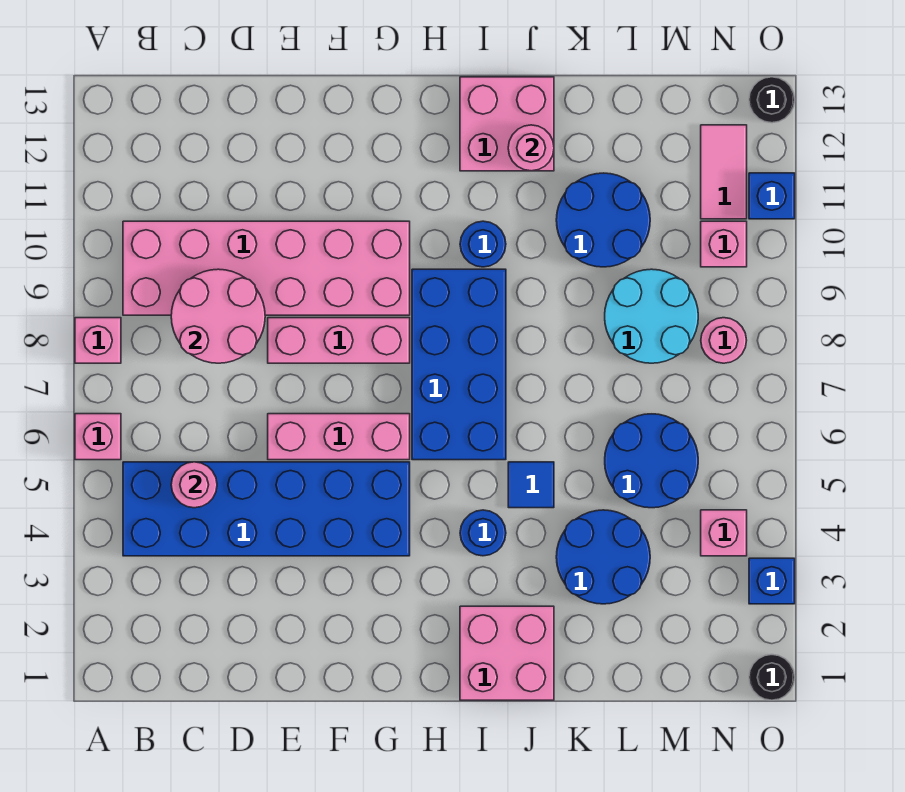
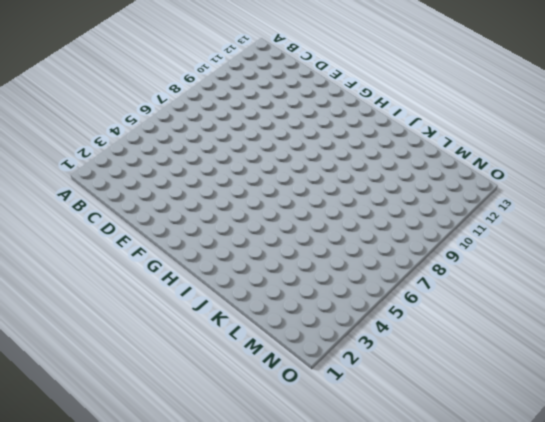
none -> pink 1x1 brick [75,414,121,460]
none -> pink 1x1 brick [75,318,121,363]
none -> blue 2x6 brick [123,462,410,556]

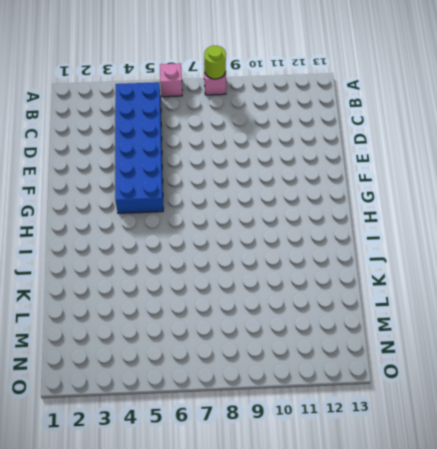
lime 1x1 round brick [204,46,226,79] -> none
none -> pink 2x6 brick [123,221,410,315]
none -> pink 1x3 brick [268,414,410,460]
none -> pink 1x3 brick [268,318,410,363]

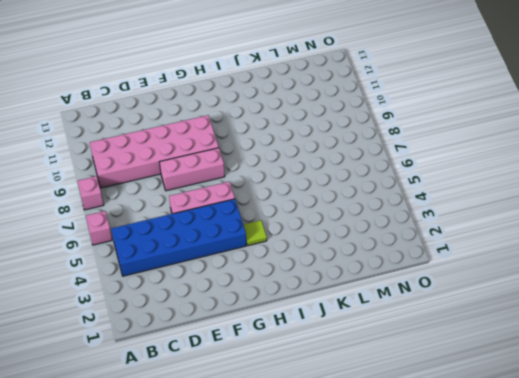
lime 1x1 tile [243,220,267,246] -> none
none -> blue 2x4 brick [412,269,506,460]
none -> pink 2x2 brick [460,606,554,700]
none -> blue 1x1 round brick [460,510,506,556]

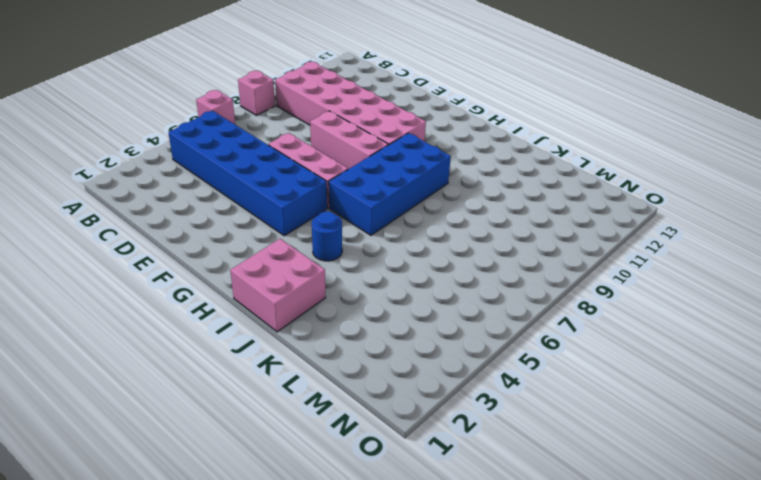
none -> blue 1x1 round brick [460,221,506,267]
none -> pink 2x2 brick [460,77,554,171]
none -> blue 1x1 tile [508,462,554,508]

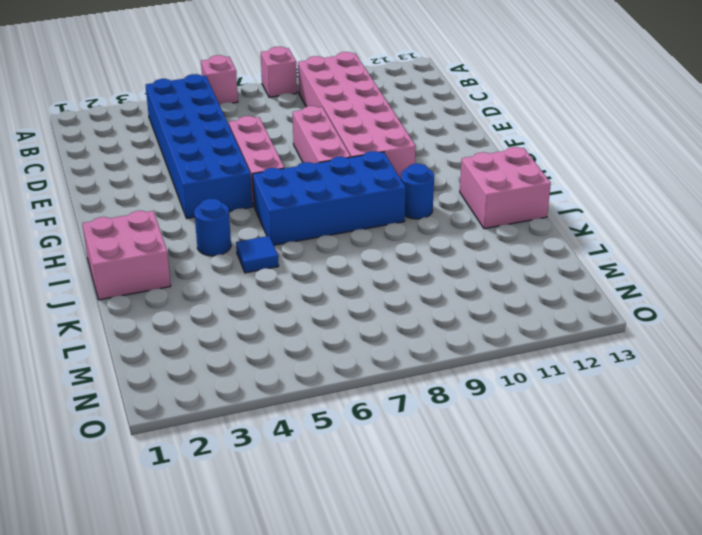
none -> blue 2x2 round brick [556,510,650,604]
none -> blue 2x2 round brick [556,173,650,267]
none -> blue 2x2 round brick [605,414,698,508]

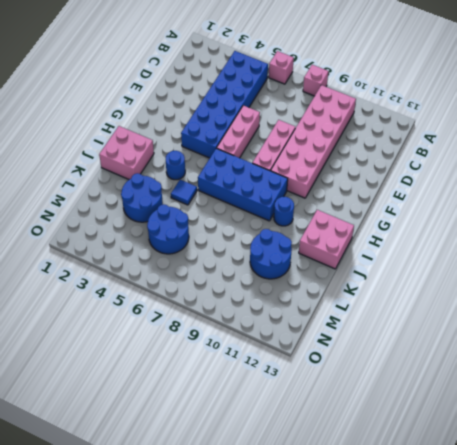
none -> cyan 2x2 round brick [605,269,698,363]
none -> pink 1x1 brick [701,510,747,556]
none -> pink 1x1 round brick [701,318,747,363]

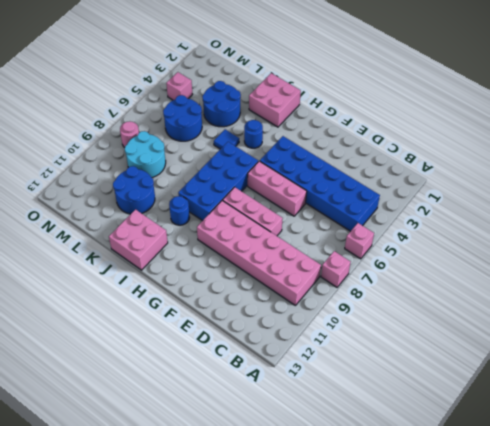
none -> pink 1x1 brick [701,221,747,267]
none -> pink 1x2 tile [701,125,747,219]
none -> black 1x1 round brick [749,655,795,700]

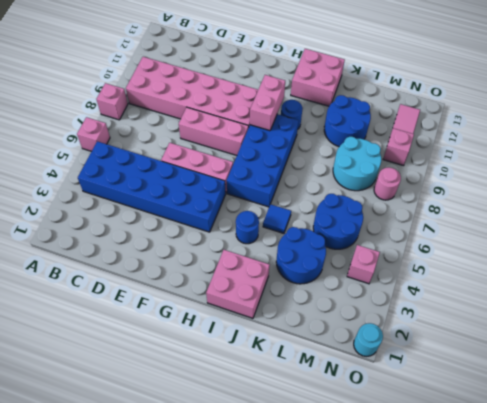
pink 1x2 brick [250,75,285,131] -> none
cyan 1x1 round brick [354,323,383,357] -> black 1x1 round brick [749,655,795,700]
none -> blue 1x1 brick [749,558,795,604]
none -> blue 1x1 brick [749,173,795,219]
none -> black 1x1 round brick [749,77,795,123]

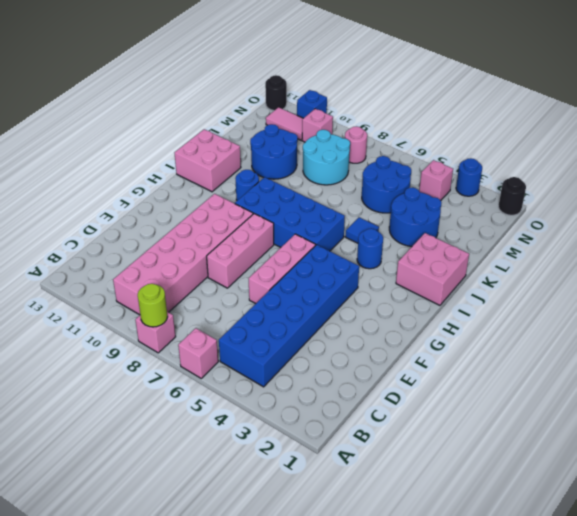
lime 1x1 round brick [138,284,168,327] -> none
blue 1x1 round brick [456,158,482,196] -> blue 1x1 brick [749,558,795,604]
none -> pink 1x1 round brick [171,462,217,508]
none -> pink 2x2 round brick [171,269,265,363]
none -> pink 1x1 round brick [508,125,554,171]

